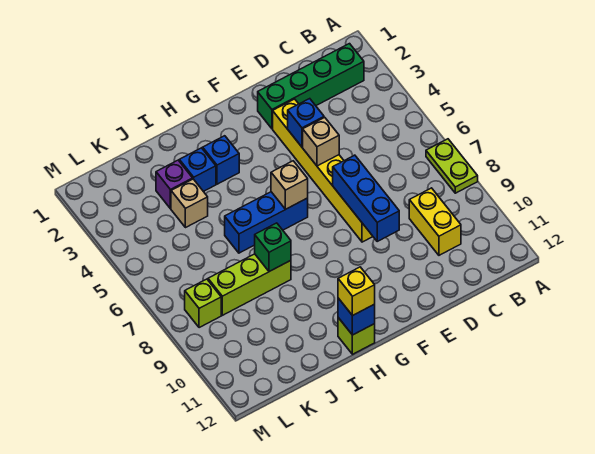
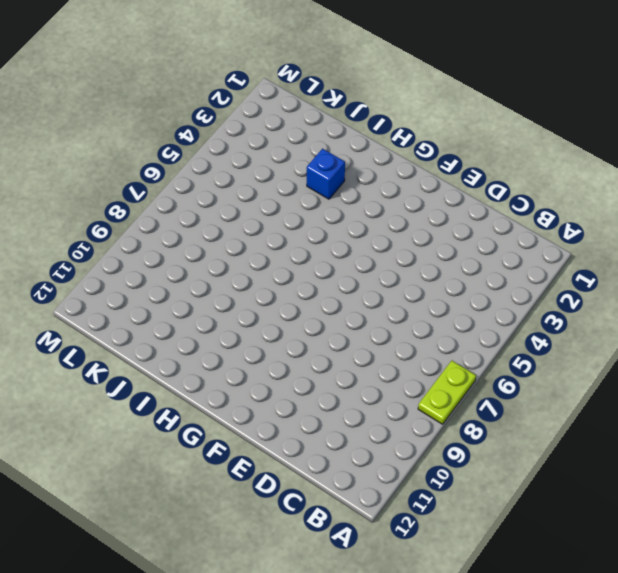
none -> green 1x4 brick [258,44,364,129]
none -> yellow 1x2 brick [409,188,461,255]
none -> yellow 1x6 brick [273,99,373,242]

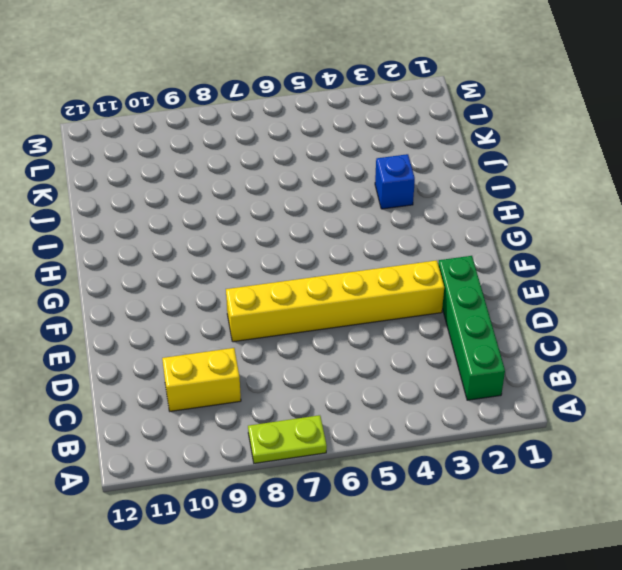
none -> blue 1x3 brick [225,192,308,253]
none -> blue 1x1 brick [203,136,239,184]
none -> lime 1x1 brick [338,318,375,354]

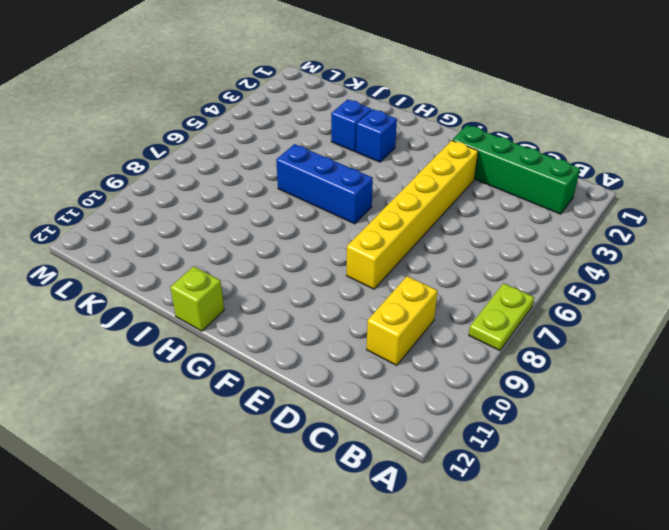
none -> lime 1x3 brick [208,254,291,315]
none -> purple 1x1 brick [156,160,193,209]
none -> tan 1x1 brick [171,179,208,228]

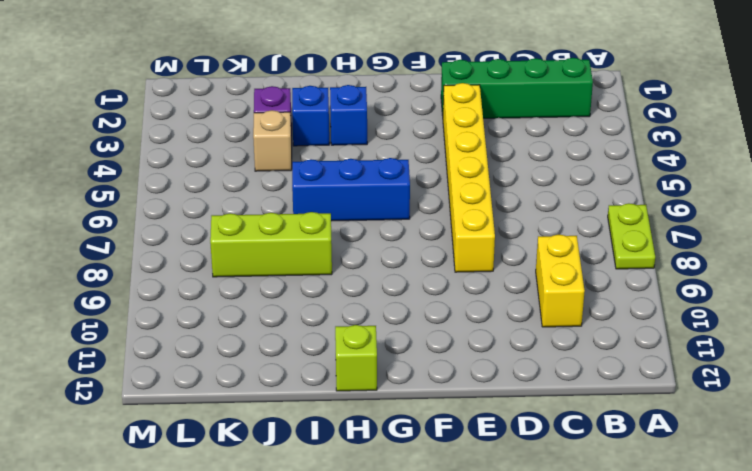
none -> lime 1x1 brick [185,279,221,328]
none -> blue 1x1 brick [288,99,324,147]
none -> tan 1x1 brick [303,117,339,166]

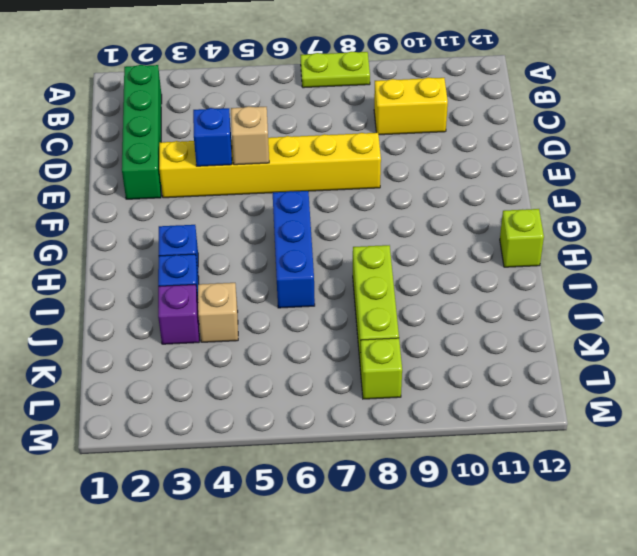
none -> blue 1x3 brick [333,155,399,241]
none -> tan 1x1 brick [271,161,308,209]
none -> blue 1x1 brick [338,298,375,335]

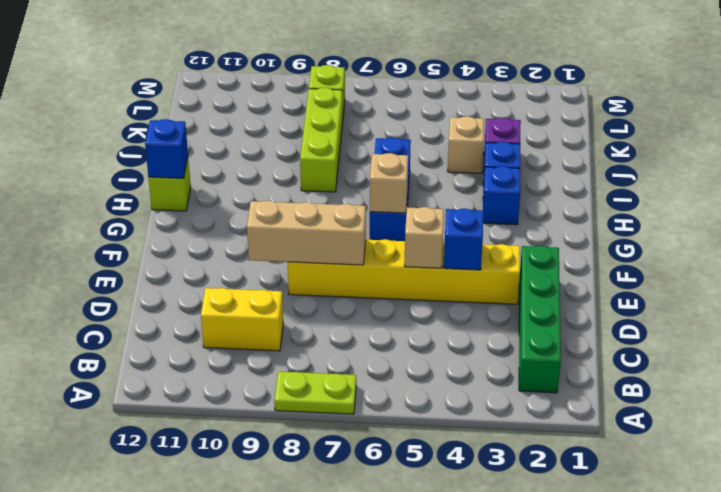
tan 1x3 brick [247,201,366,265] -> blue 1x3 brick [333,155,399,241]
none -> green 1x1 brick [255,223,291,271]
none -> yellow 1x1 brick [338,267,375,316]

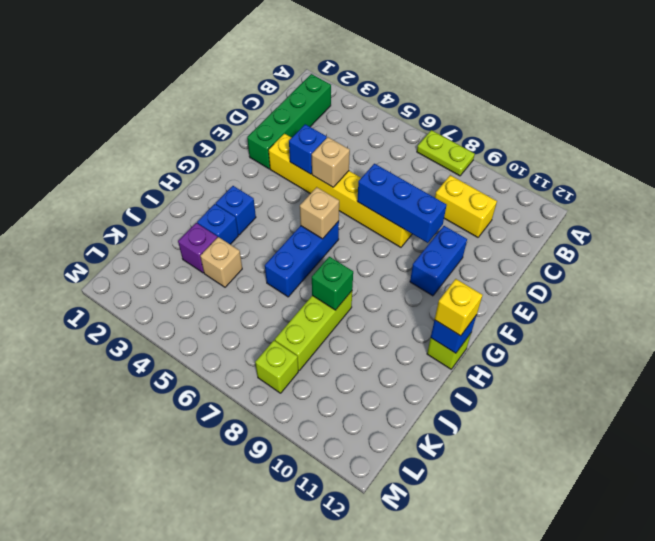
blue 1x2 brick [410,226,467,296] -> none

